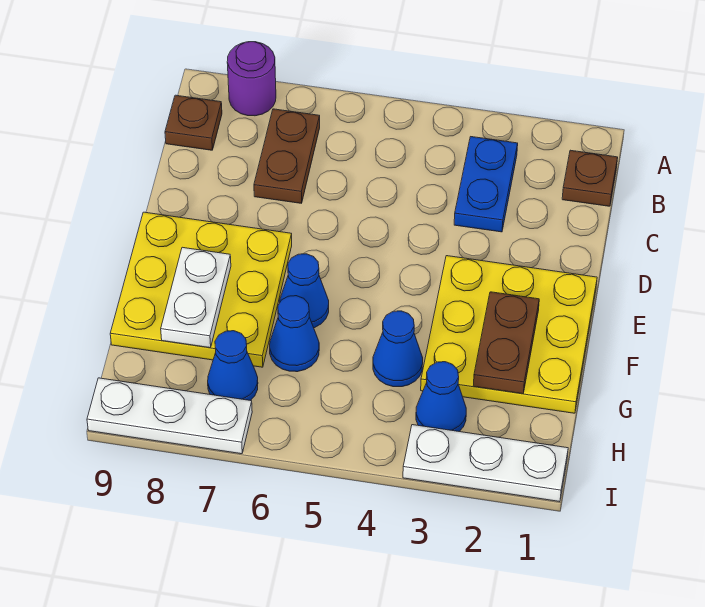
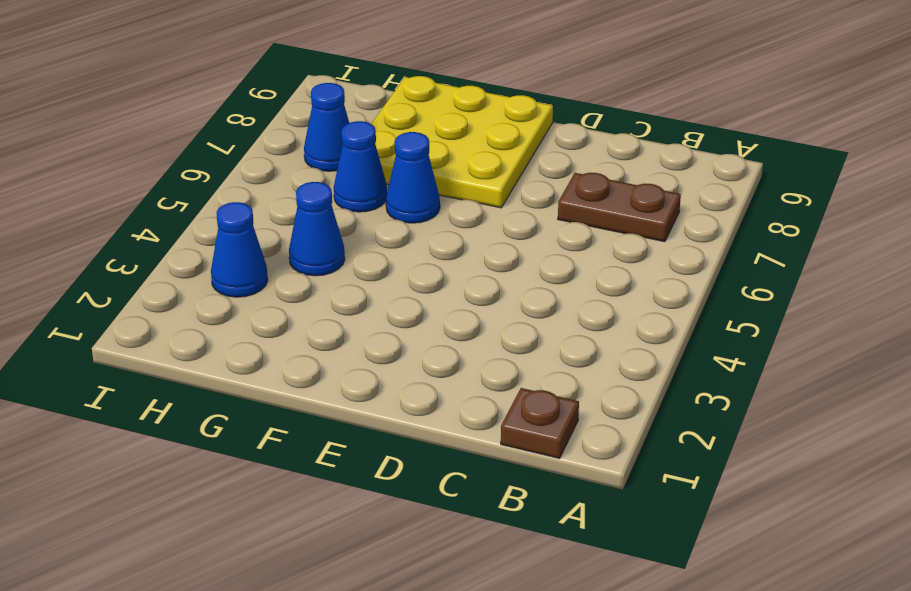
none -> purple 1x1 round brick [227,42,276,116]
none -> blue 1x2 plate [454,137,518,232]
none -> brown 1x1 plate [165,95,222,150]

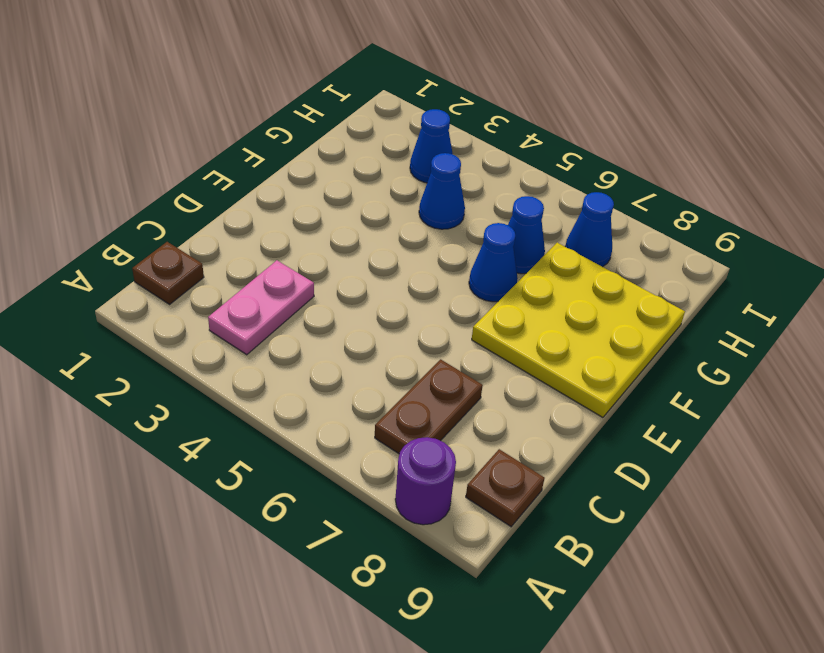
pink 1x2 plate [208,260,314,355] -> blue 1x2 plate [454,137,518,232]
none -> yellow 3x3 plate [421,256,597,413]
none -> white 1x3 plate [403,425,568,502]
none -> white 1x3 plate [87,378,252,454]

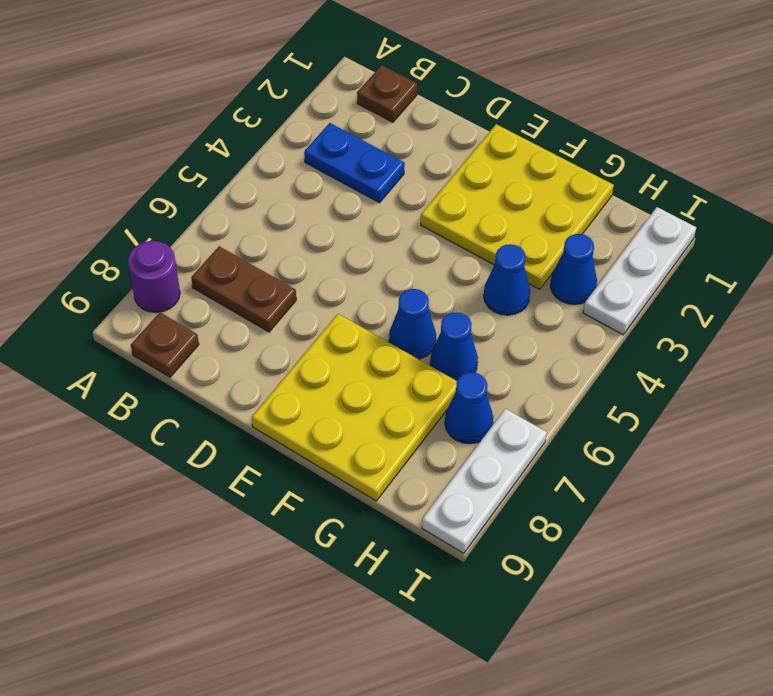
none -> brown 1x2 plate [473,292,539,394]
none -> white 1x2 plate [161,247,231,348]

